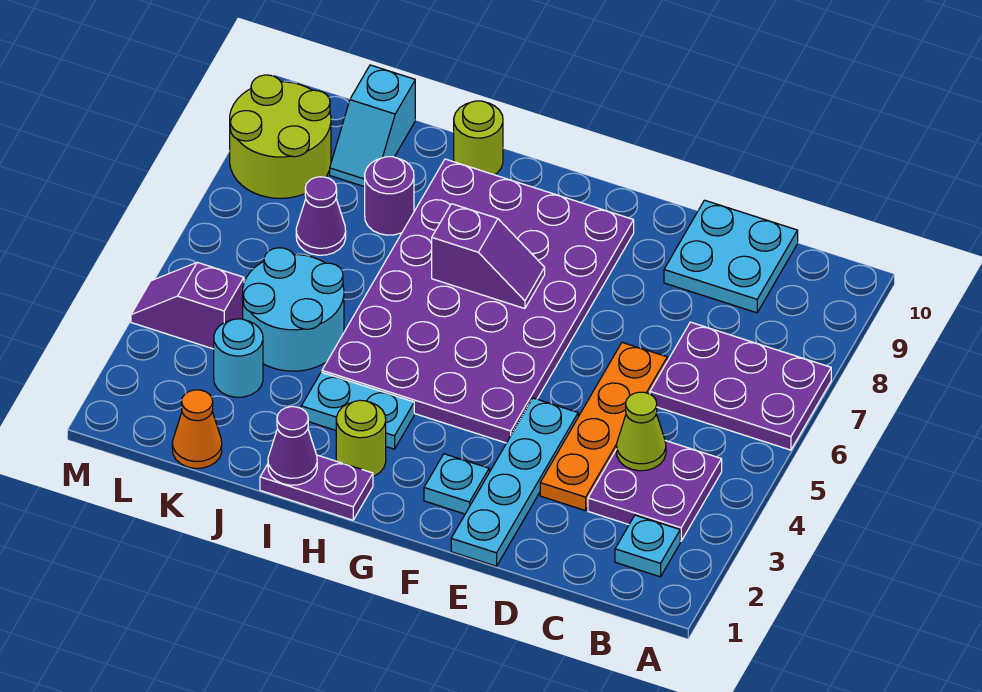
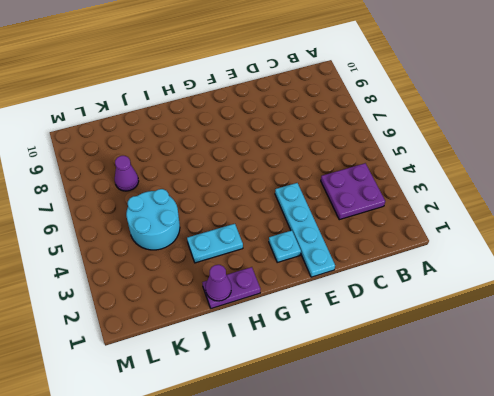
none -> purple 2x3 plate [650,322,831,450]
none -> cyan 1x1 plate [615,515,680,577]
none -> cyan 2x2 plate [664,200,798,313]

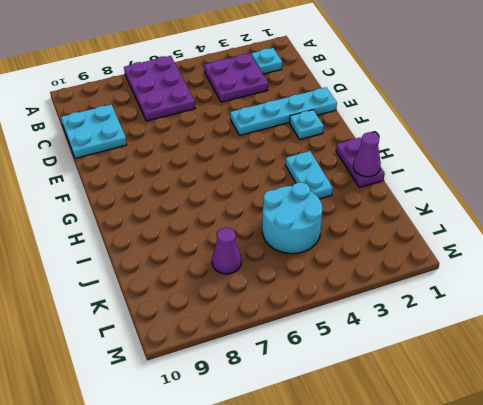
none -> orange 1x4 plate [540,342,667,511]
none -> purple 4x6 plate [322,159,634,443]
none -> lime 1x1 round brick [336,400,386,477]

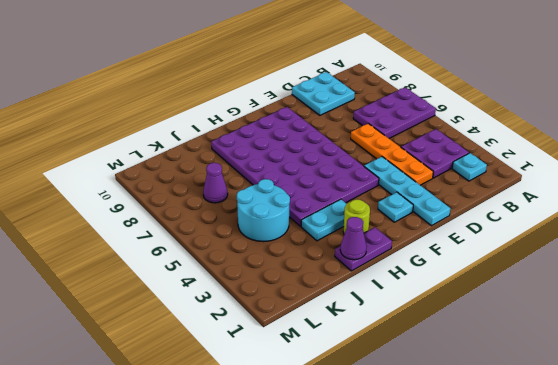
none -> lime 1x1 round brick [454,101,503,175]
none -> purple 1x1 round brick [365,157,414,235]
none -> orange 1x1 cone [172,390,222,468]

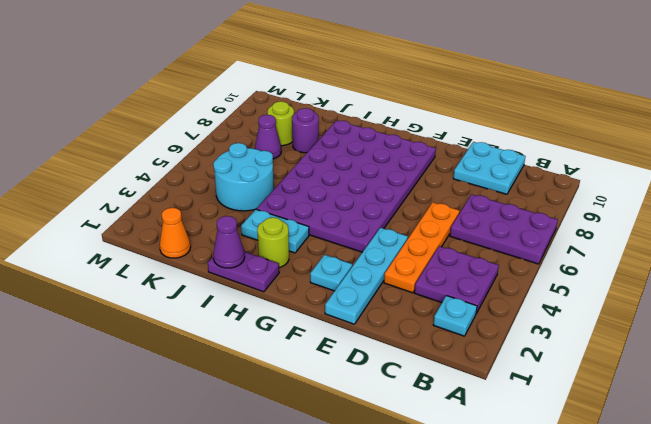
lime 1x1 round brick [268,101,294,146] -> lime 1x1 round brick moved to [454,101,503,175]
none -> cyan 1x1 round brick [214,319,263,397]
none -> cyan 1x2 slope [330,65,415,187]
none -> purple 1x2 slope [131,262,244,349]

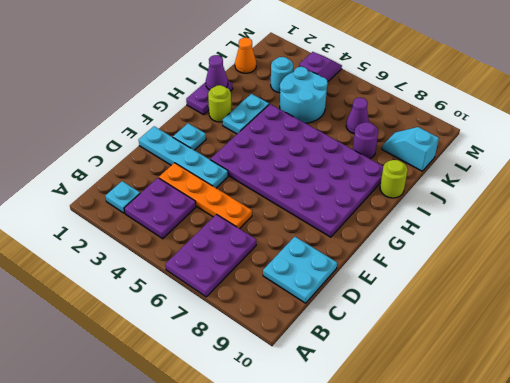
none -> lime 2x2 round brick [230,75,331,198]
none -> lime 1x1 cone [617,392,666,471]
none -> purple 1x2 slope [432,204,545,309]

